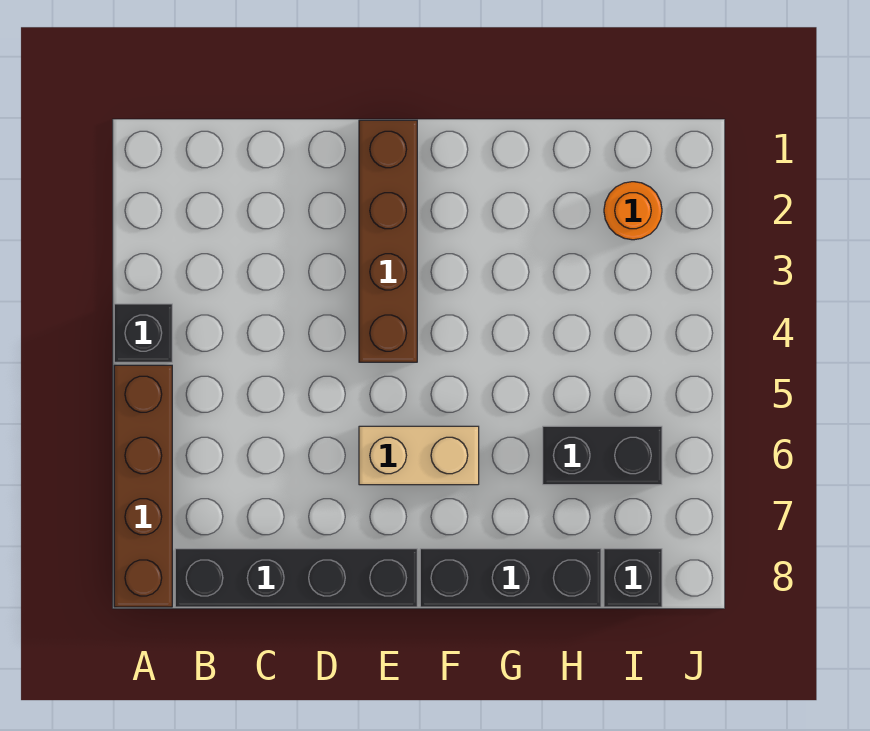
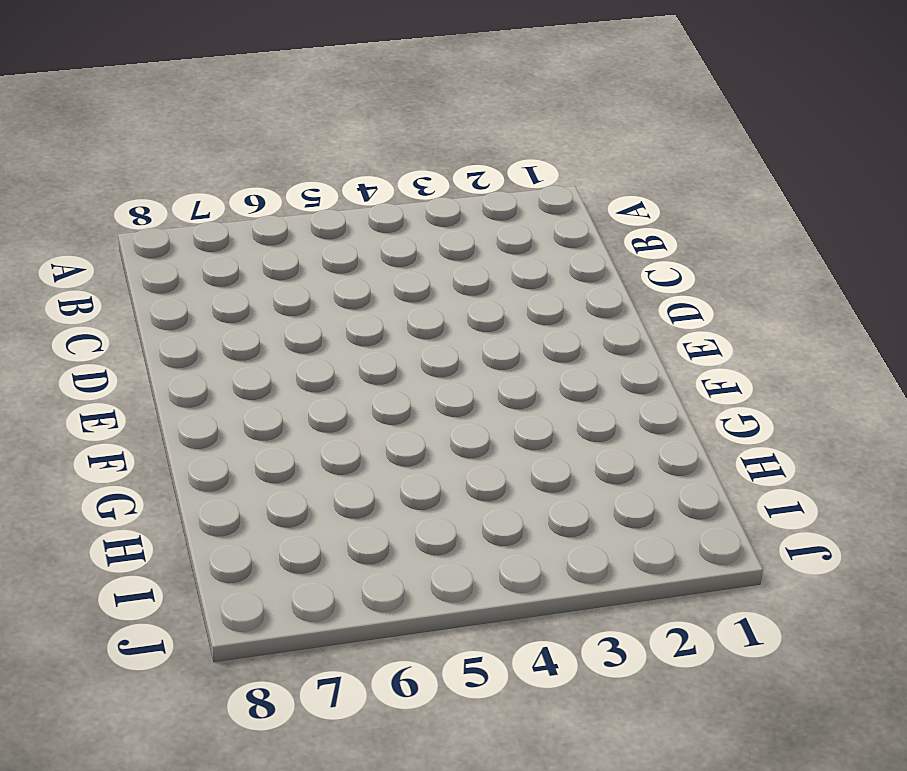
none -> black 1x1 brick [114,304,172,362]
none -> brown 1x4 brick [114,365,172,607]

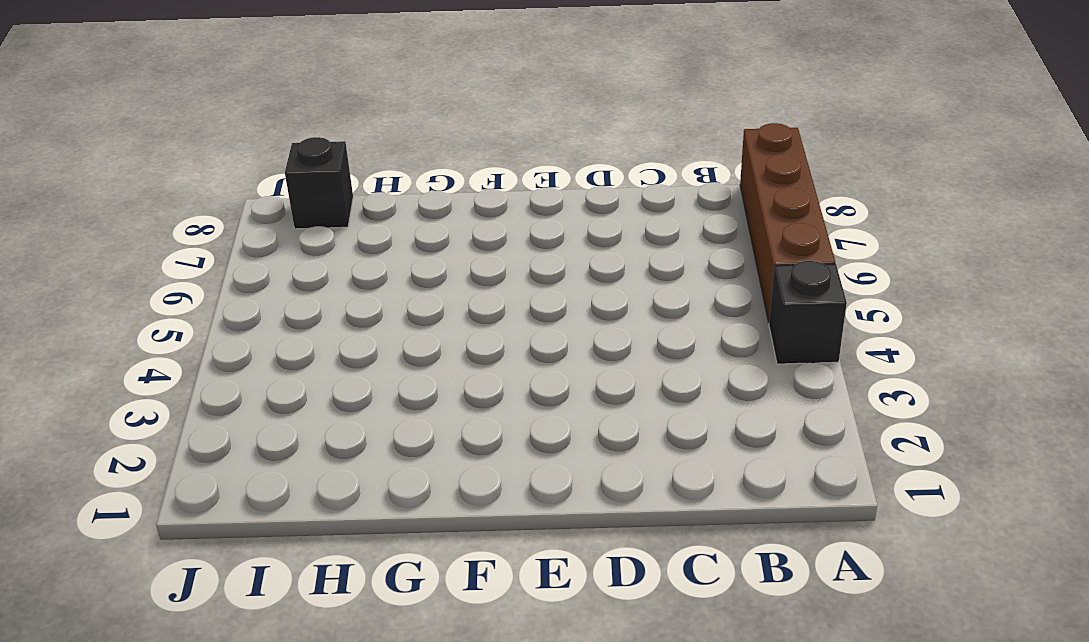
none -> black 1x4 brick [175,549,417,607]
none -> brown 1x4 brick [359,120,417,362]

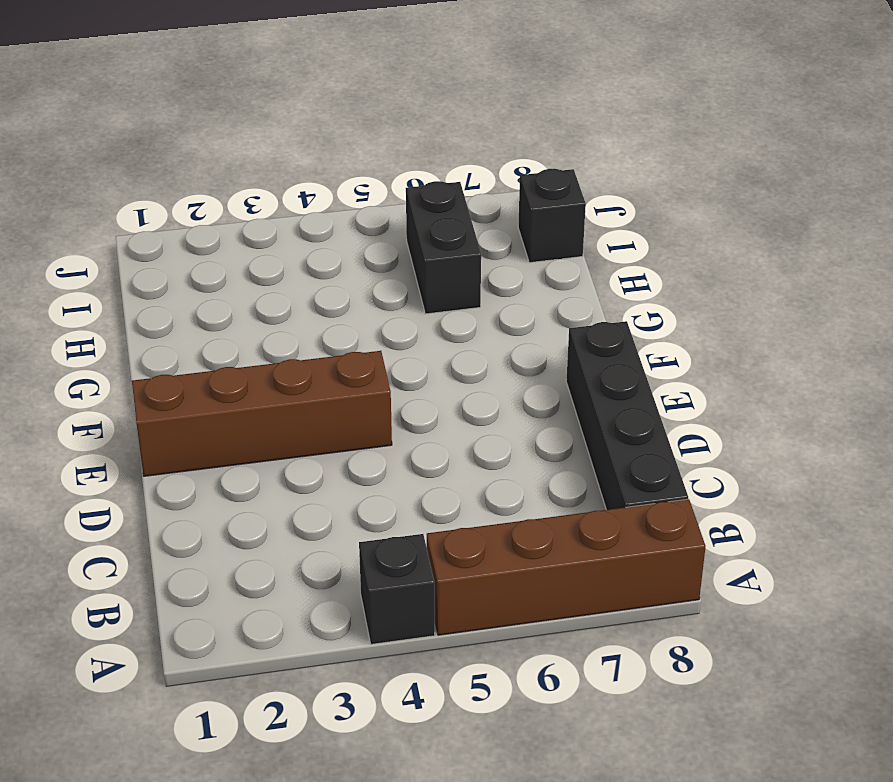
none -> tan 1x2 brick [359,426,479,485]
none -> black 1x3 brick [420,549,601,607]

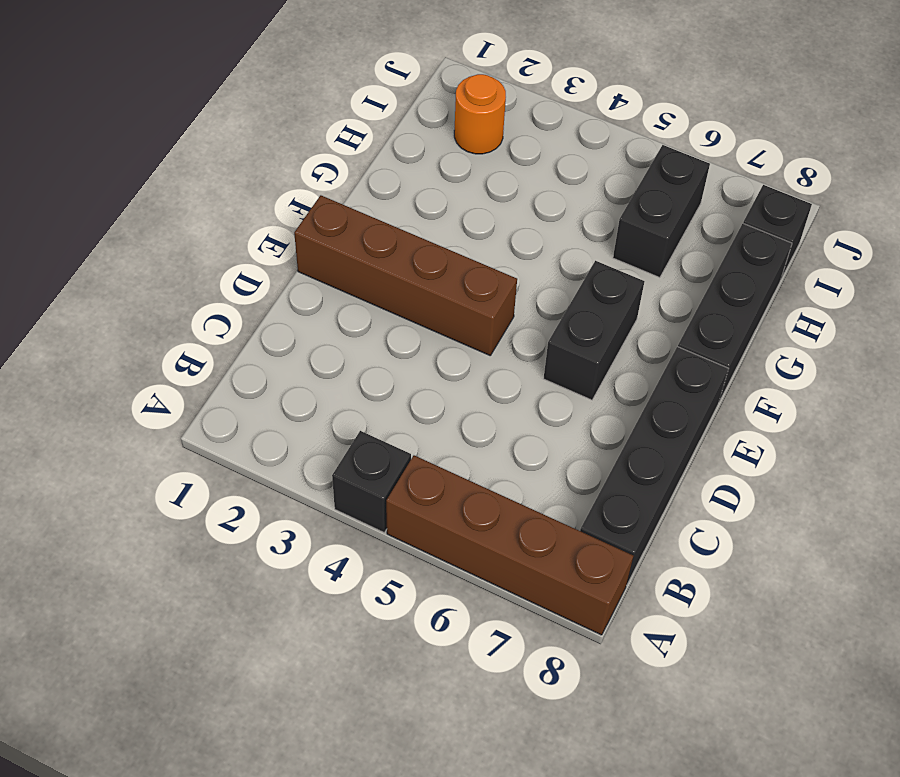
black 1x2 brick [544,261,644,400] -> tan 1x2 brick [359,426,479,485]

